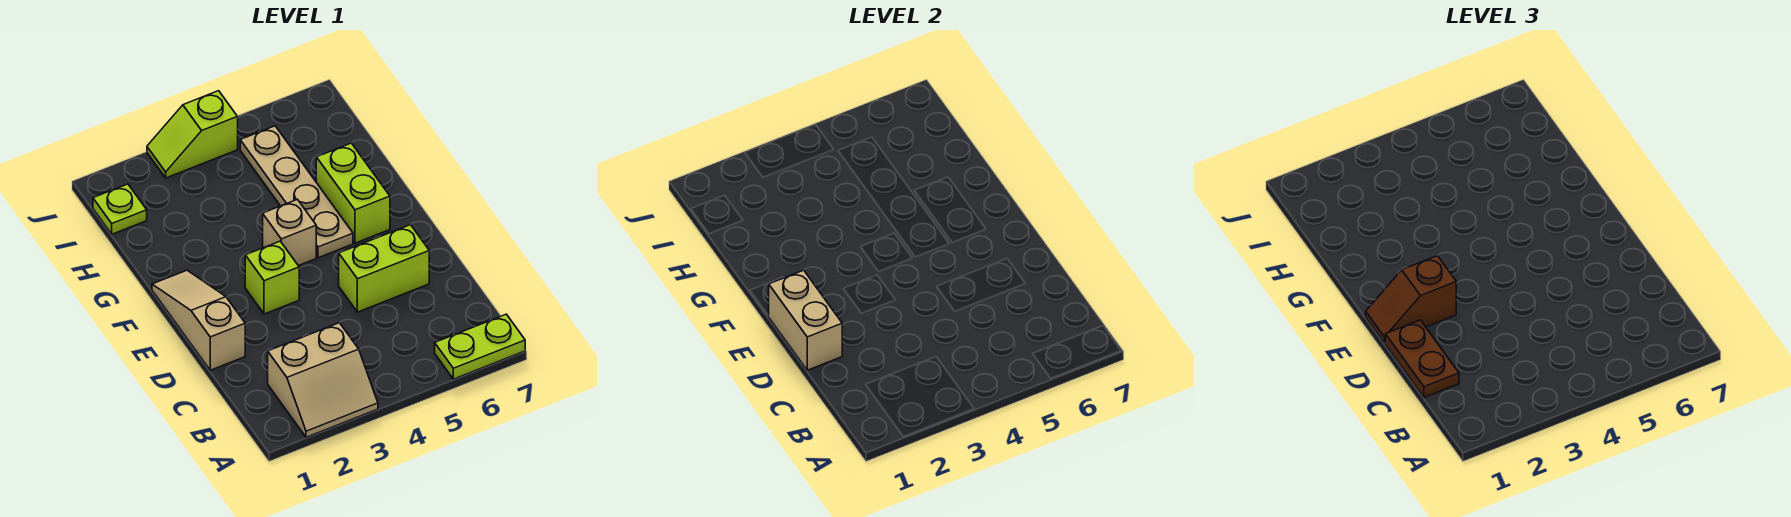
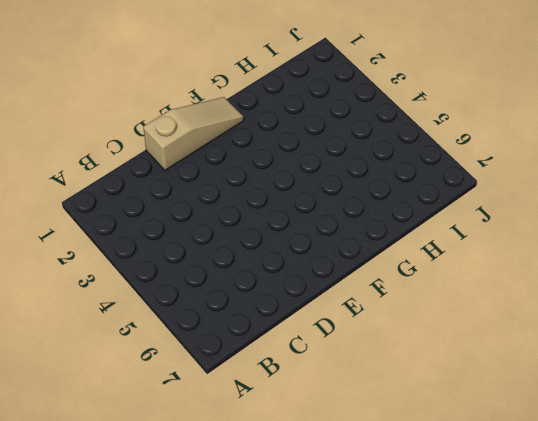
none -> tan 2x2 slope [268,323,378,437]
none -> lime 1x2 plate [435,314,525,379]
none -> lime 1x2 brick [339,225,429,312]

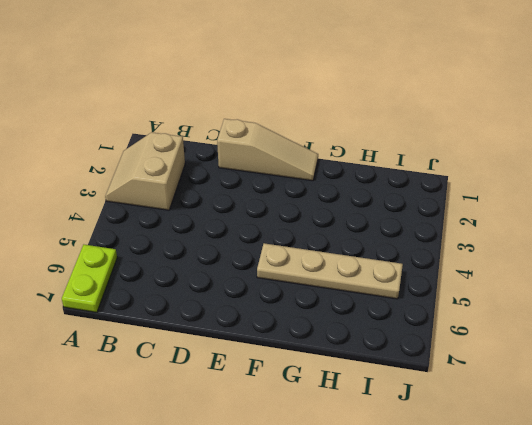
none -> lime 1x2 brick [339,225,429,312]
none -> lime 1x1 brick [245,241,299,314]
none -> tan 1x1 brick [263,199,316,266]

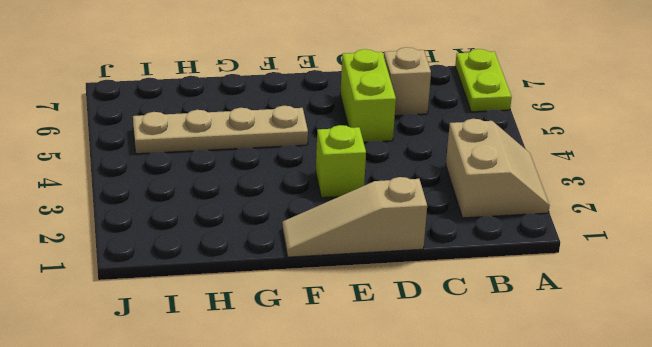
tan 1x1 brick [384,47,431,116] -> tan 1x1 brick moved to [263,199,316,266]
none -> lime 1x2 brick [316,143,390,243]
none -> lime 1x1 plate [93,184,147,234]
none -> lime 1x2 slope [147,91,238,178]

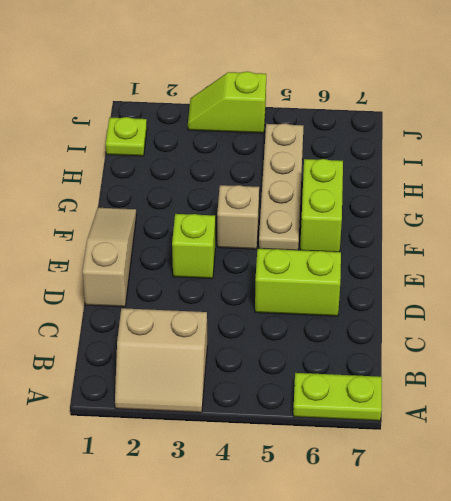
none -> tan 1x2 brick [769,270,842,370]
none -> brown 1x2 plate [1385,320,1459,397]
none -> brown 1x2 slope [1366,256,1456,343]

